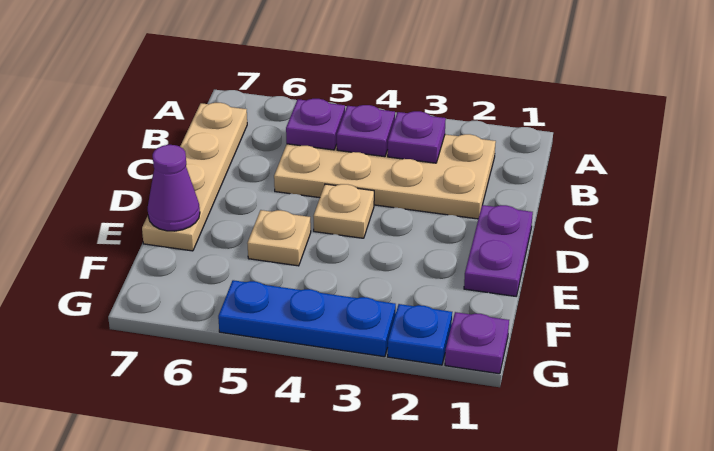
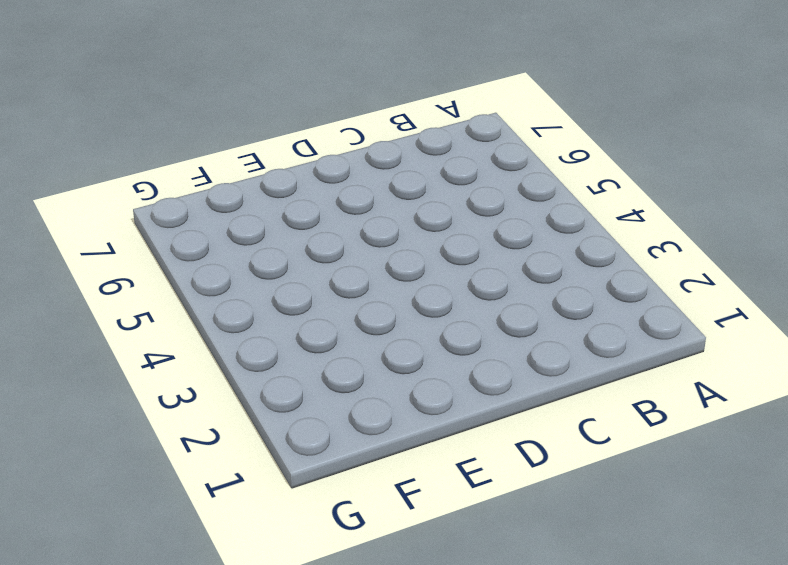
none -> tan 2x4 plate [274,134,496,219]
none -> tan 1x4 plate [142,103,247,251]
none -> purple 1x2 plate [464,205,533,296]

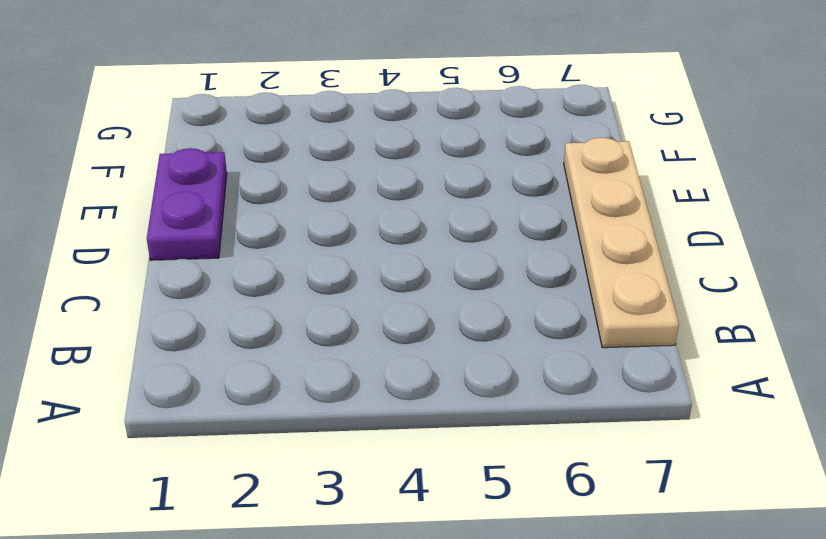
none -> tan 2x4 plate [274,134,496,219]
none -> tan 1x1 plate [314,184,374,238]
none -> tan 1x1 plate [247,210,311,266]

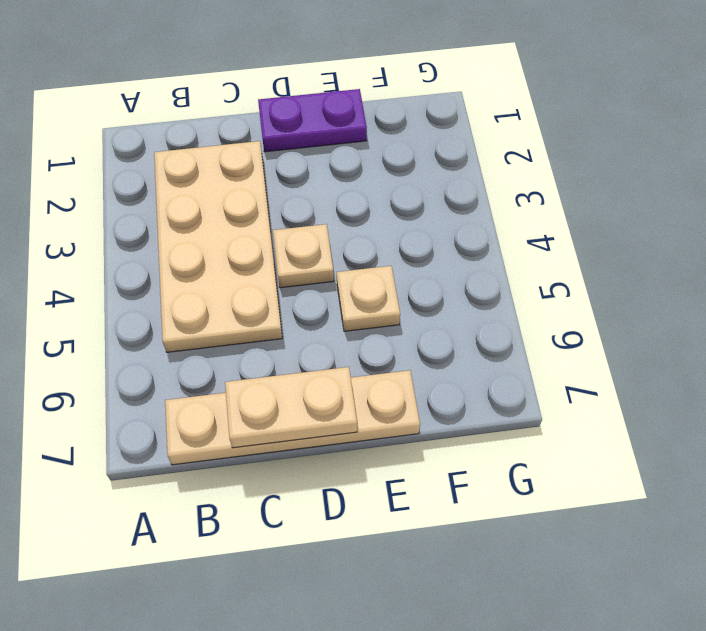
tan 1x2 plate [225,367,357,448] -> none
none -> purple 1x1 plate [445,312,509,374]
none -> blue 1x1 plate [388,304,452,365]
none -> blue 1x3 plate [218,280,396,357]

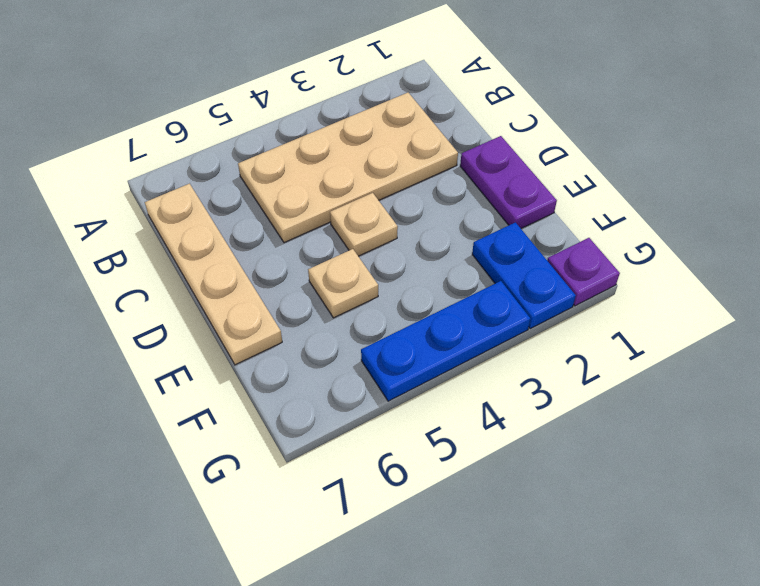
blue 1x2 plate [472,222,576,329] -> blue 1x1 plate [388,304,452,365]
none -> purple 1x1 plate [388,111,446,163]
none -> purple 1x1 plate [337,105,395,157]
none -> purple 1x1 plate [286,99,345,150]

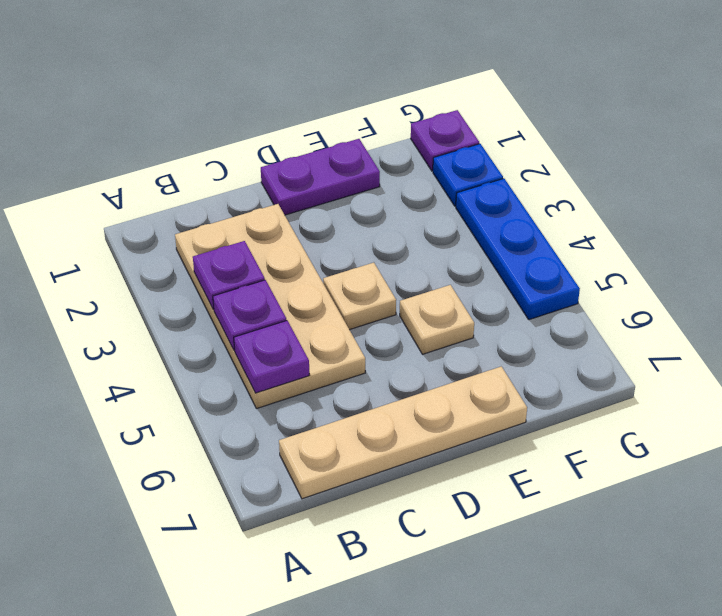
none -> purple 1x1 cone [148,145,200,231]

